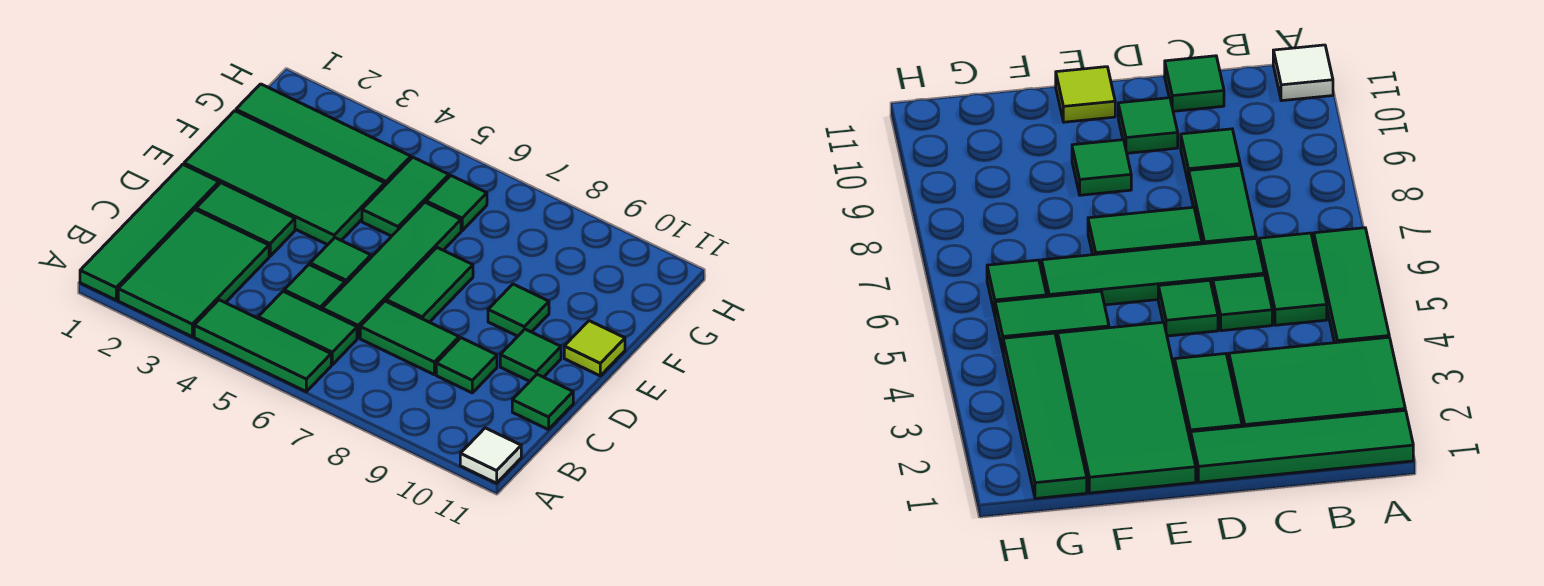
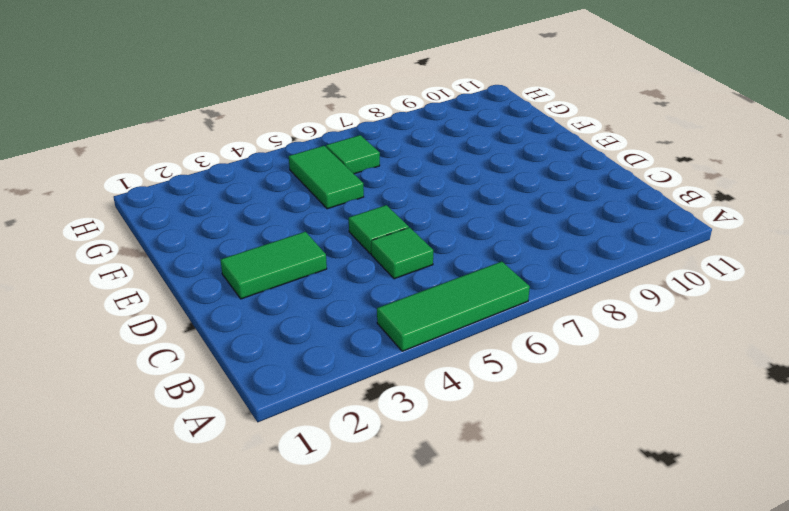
none -> green 1x4 tile [80,164,219,300]
none -> green 2x3 tile [118,210,269,337]
none -> white 1x1 tile [460,428,521,483]

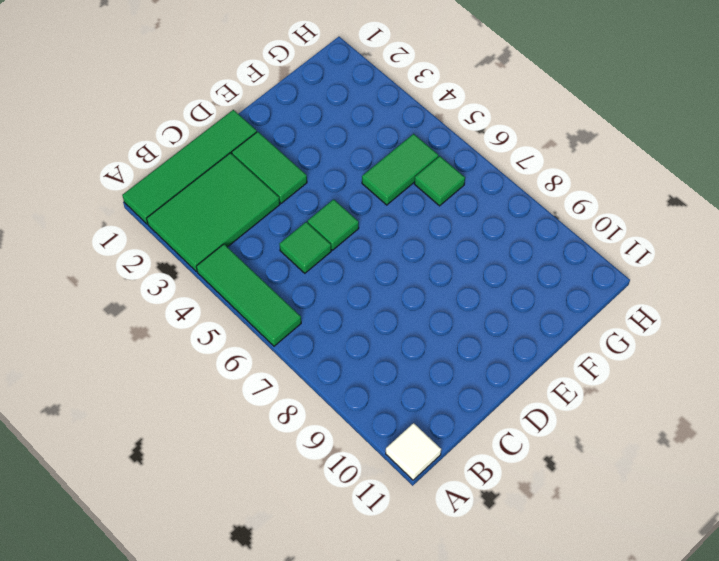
none -> green 1x2 tile [258,291,357,365]
none -> green 1x4 tile [322,202,461,338]
none -> green 1x2 tile [360,301,459,374]

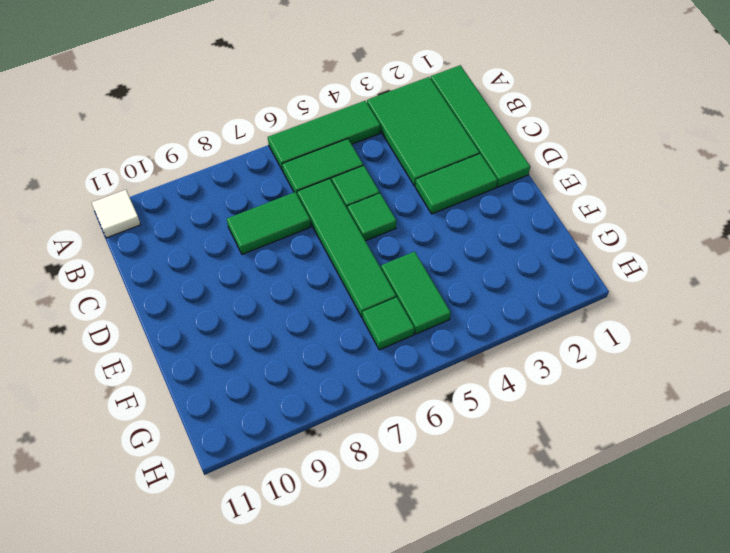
none -> green 1x1 tile [436,338,497,393]
none -> green 1x1 tile [512,374,573,430]
none -> green 1x2 tile [386,248,473,322]

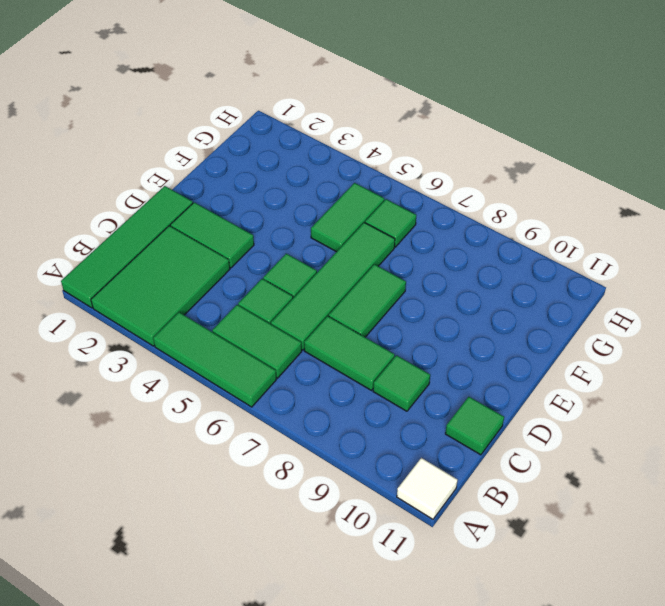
none -> green 1x1 tile [500,329,561,381]
none -> green 2x4 tile [184,111,385,245]
none -> green 1x1 tile [488,284,549,336]

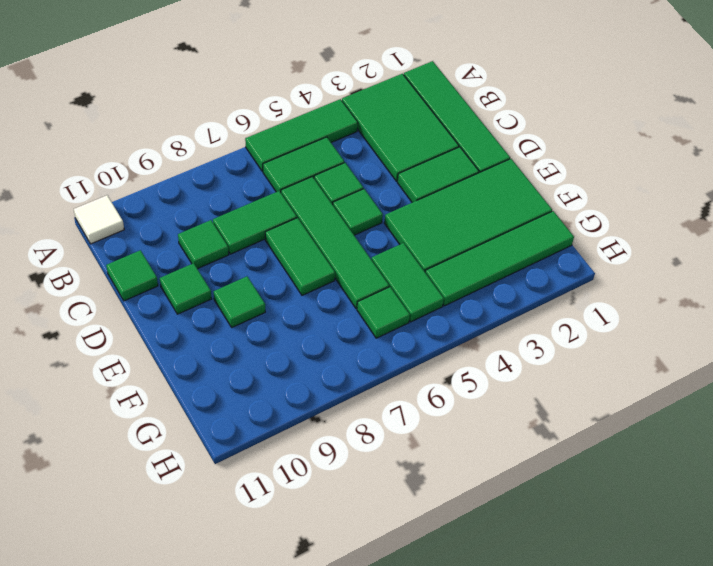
none -> lime 1x1 tile [564,321,625,376]

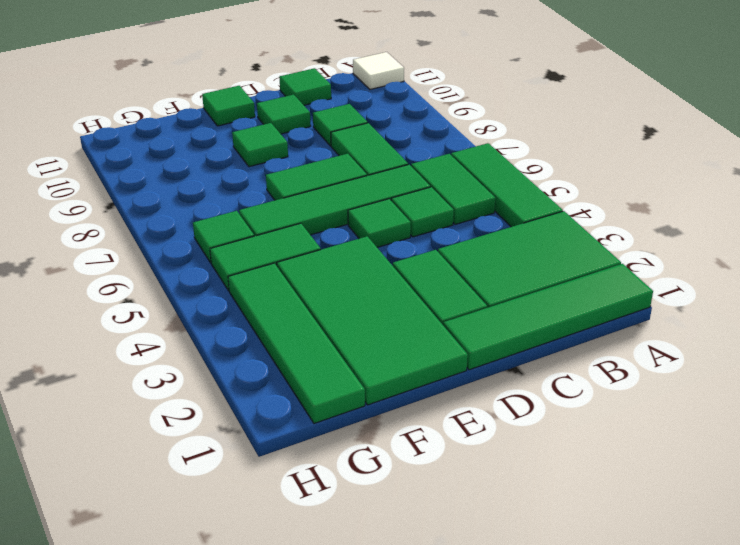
green 1x1 tile [202,86,255,126] -> lime 1x1 tile [564,321,625,376]

